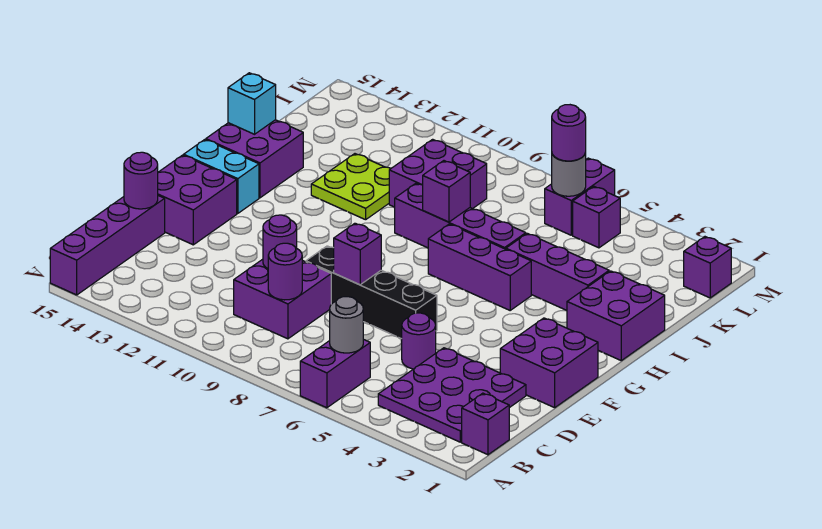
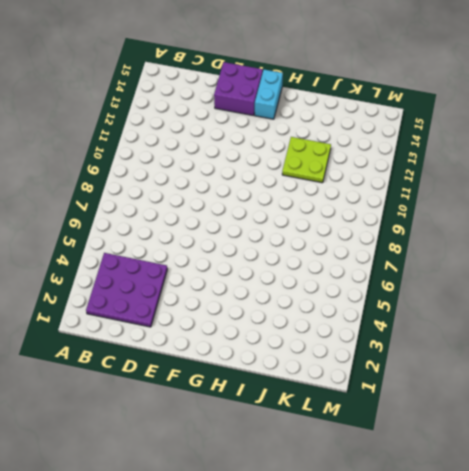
none -> purple 1x2 brick [300,339,370,408]
none -> purple 1x4 brick [50,196,165,295]
none -> purple 1x1 brick [462,393,509,455]

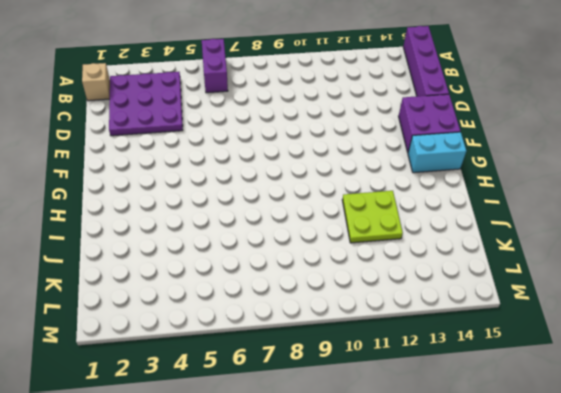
tan 1x1 brick [82,63,110,101] -> purple 1x1 brick [462,393,509,455]
none -> purple 2x2 brick [234,259,331,339]
none -> purple 1x1 round brick [402,313,436,369]
none -> purple 2x2 brick [500,318,598,408]

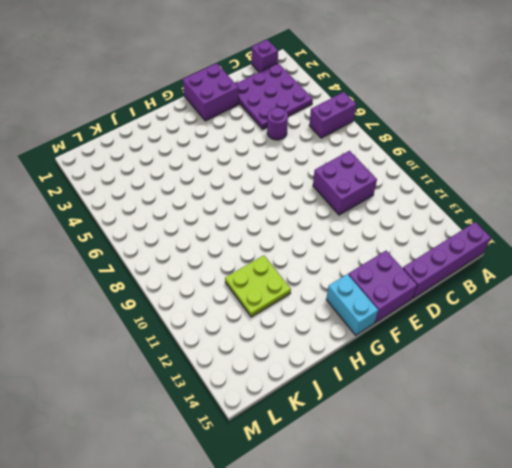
none -> black 1x4 brick [306,246,437,339]
none -> purple 2x2 brick [567,271,665,361]
none -> purple 1x3 brick [428,224,531,310]

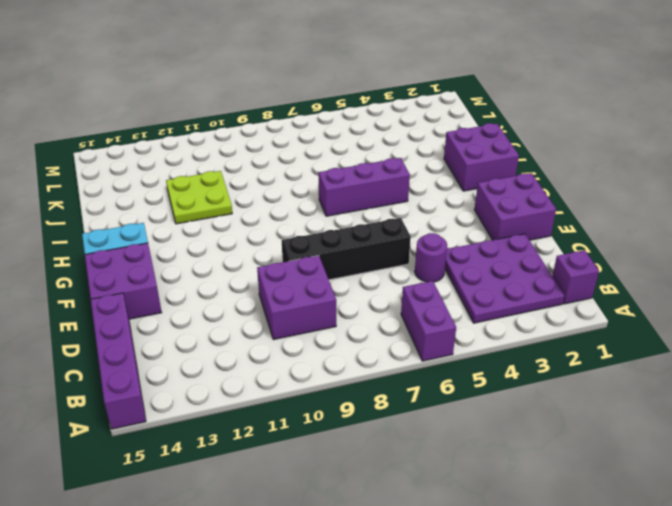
none -> purple 2x2 brick [206,120,303,198]
none -> purple 1x3 brick [506,233,609,310]
none -> purple 1x4 brick [395,183,526,249]

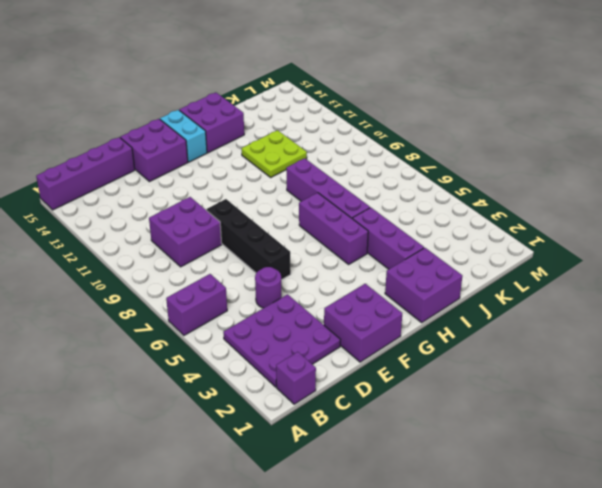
none -> purple 2x2 brick [389,139,487,209]
none -> purple 1x1 brick [684,237,731,298]
none -> purple 1x1 brick [573,186,620,248]

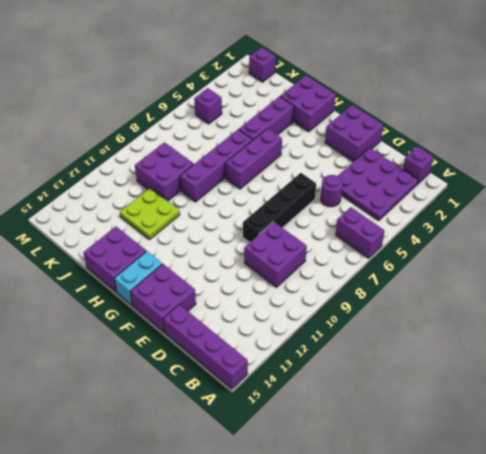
none -> purple 1x2 brick [545,158,615,235]
none -> grey 1x1 round brick [330,297,363,353]
none -> purple 1x1 round brick [268,243,302,300]

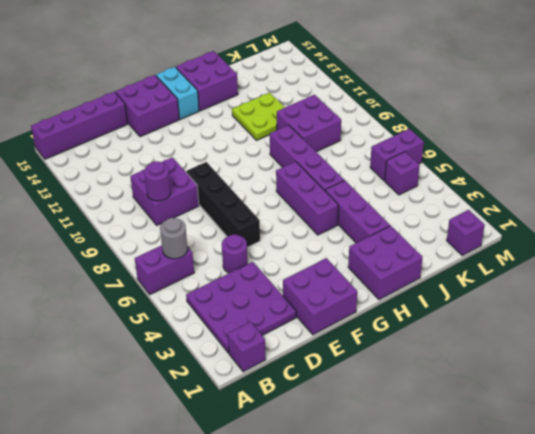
none -> purple 1x1 round brick [263,215,297,269]
none -> purple 1x1 round brick [124,152,158,209]
none -> purple 1x1 brick [334,223,381,285]

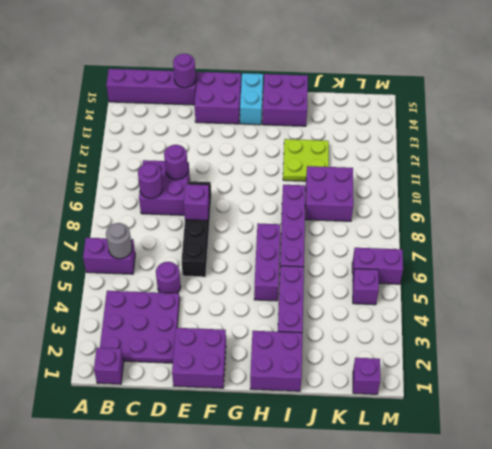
none -> purple 1x1 brick [423,161,470,222]
none -> cyan 1x1 brick [228,73,276,134]
none -> grey 1x1 round brick [552,153,586,196]

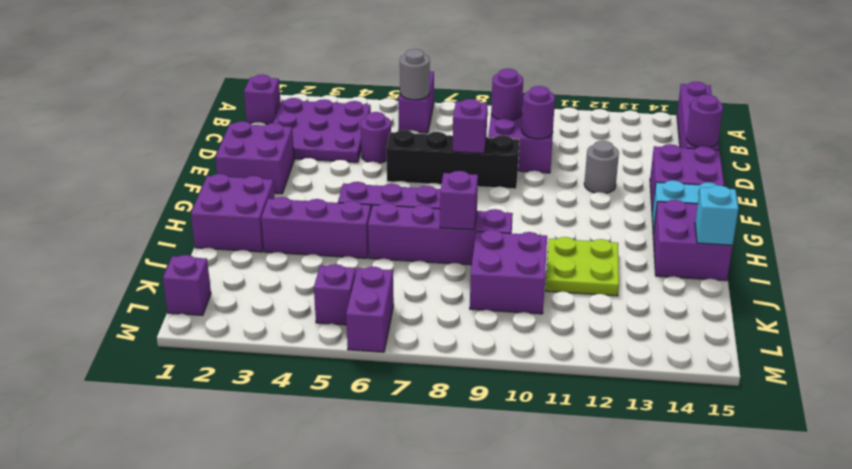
grey 1x1 round brick [584,141,619,193] -> grey 1x1 round brick moved to [552,153,586,196]
none -> purple 1x1 round brick [552,105,586,161]

